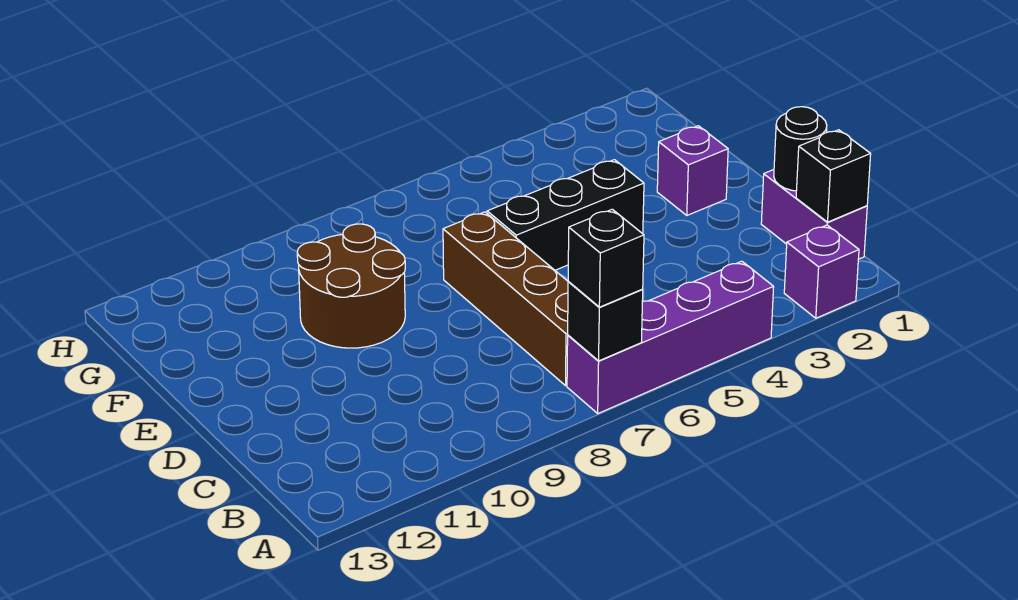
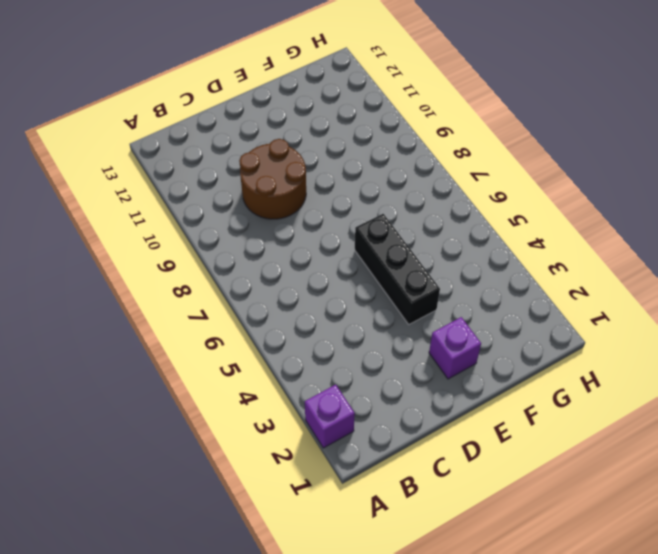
brown 2x2 round brick [239,139,306,219] -> brown 2x2 round brick moved to [297,224,405,348]
none -> purple 1x4 brick [567,261,774,413]
none -> purple 1x2 brick [761,170,867,259]

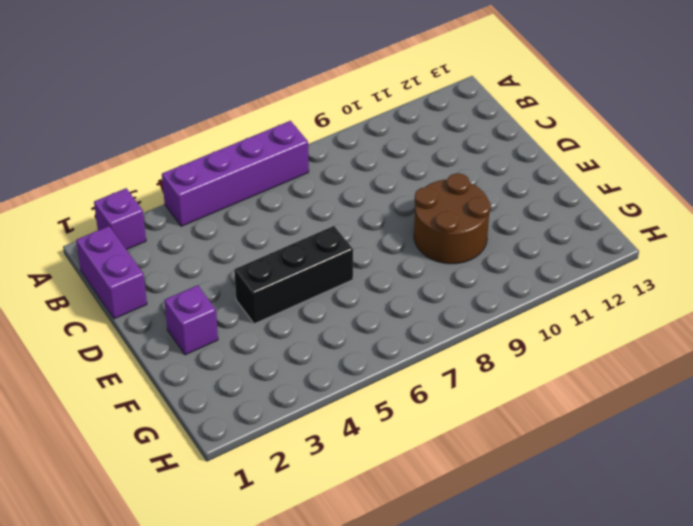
none -> brown 1x4 brick [443,212,568,386]
none -> black 1x1 brick [568,282,643,361]

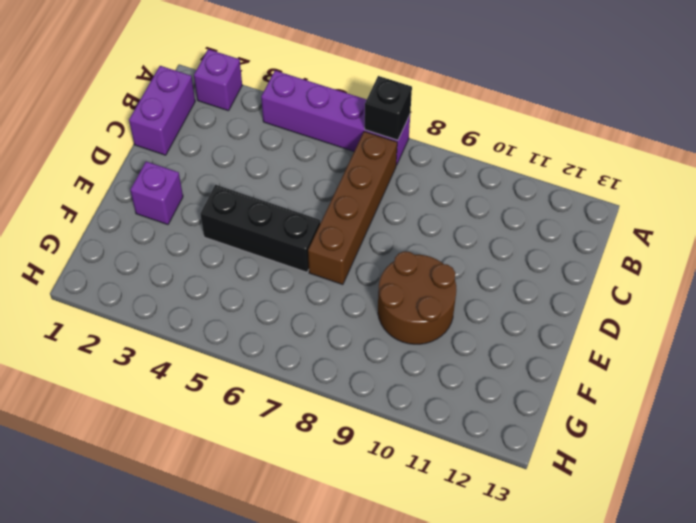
none -> black 1x1 brick [796,130,871,222]
none -> black 1x1 round brick [774,107,827,191]

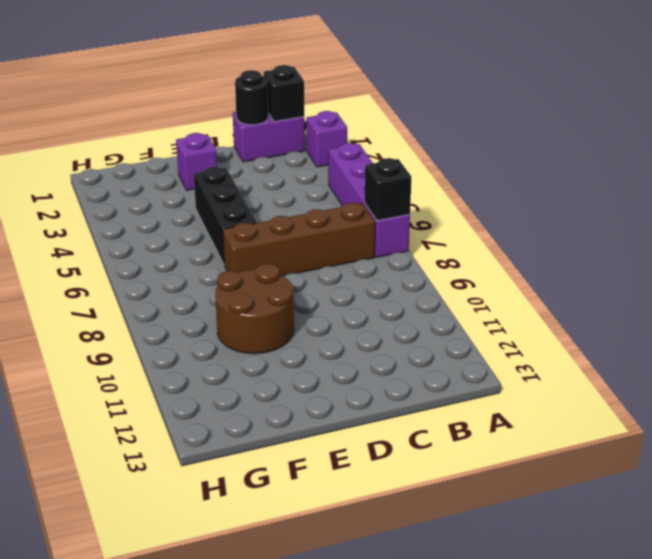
none -> black 1x1 brick [568,209,644,307]

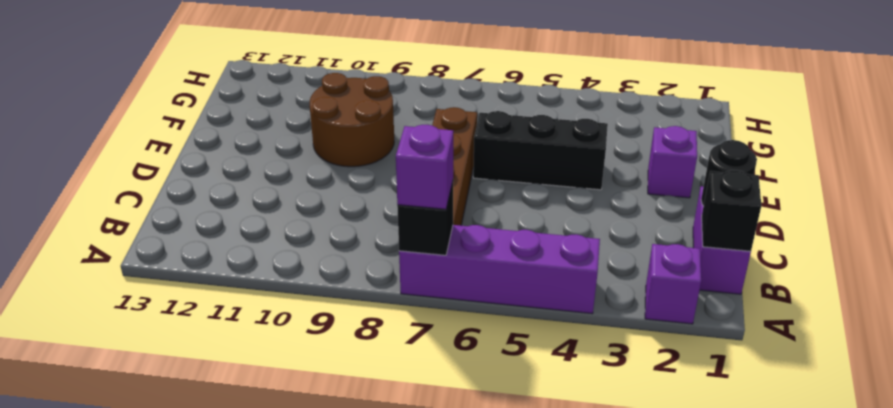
purple 1x1 brick [396,125,453,209] -> black 1x1 brick [568,209,644,307]

